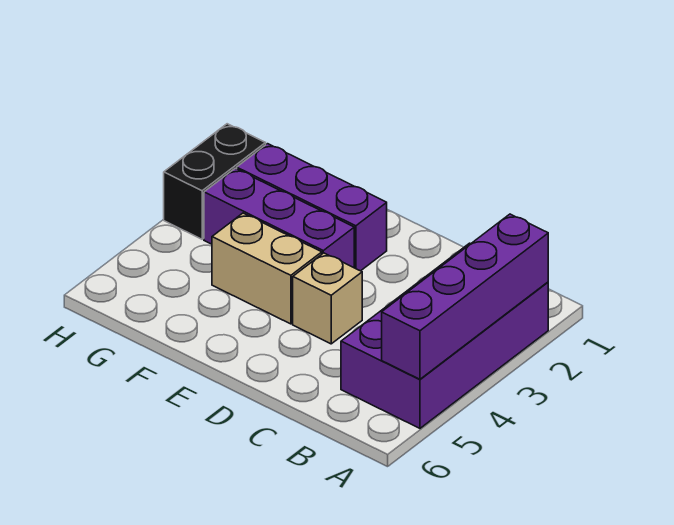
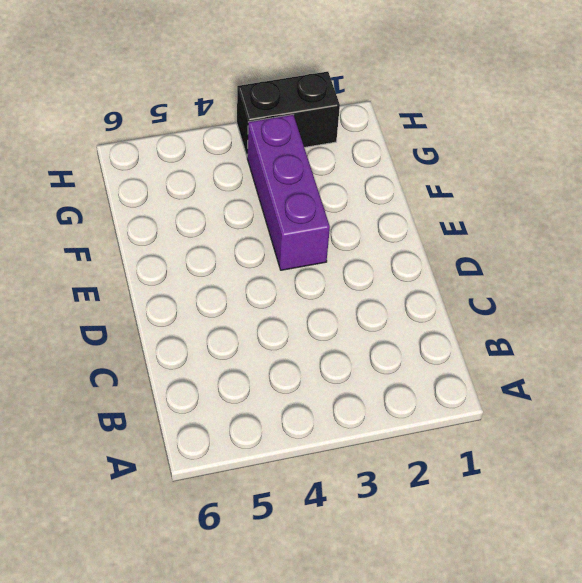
none -> purple 2x4 brick [341,243,548,428]
none -> tan 1x1 brick [293,253,362,344]

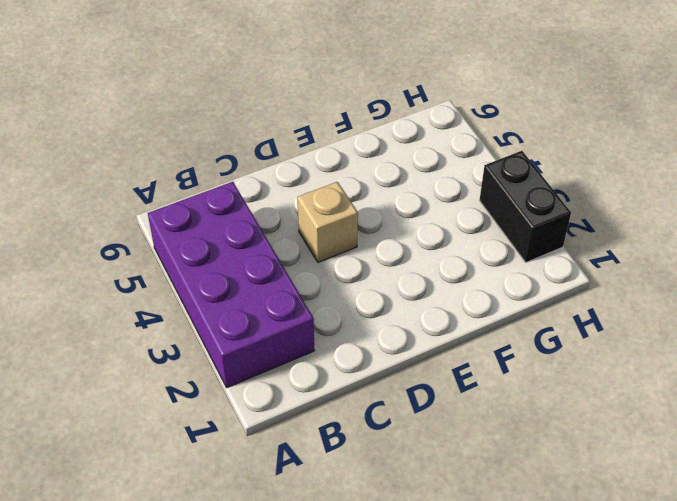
none -> purple 1x3 brick [237,144,387,271]
none -> purple 1x3 brick [204,169,354,268]

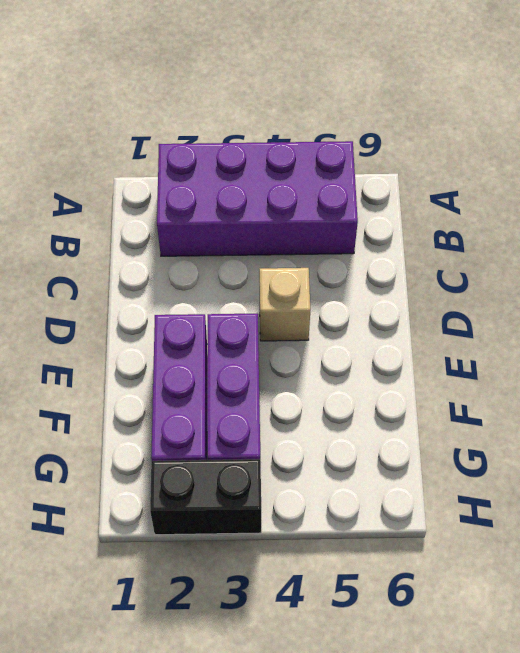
none -> tan 1x2 brick [212,213,322,324]
none -> purple 1x4 brick [382,214,548,379]

